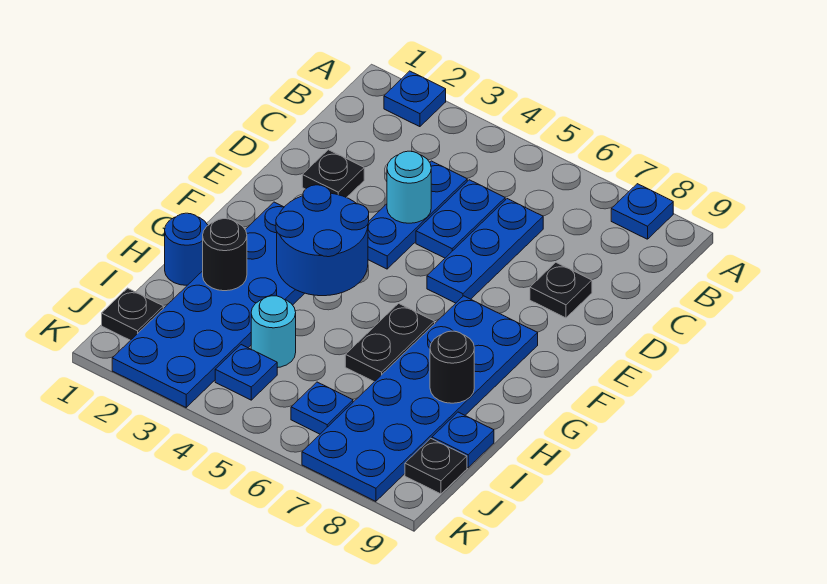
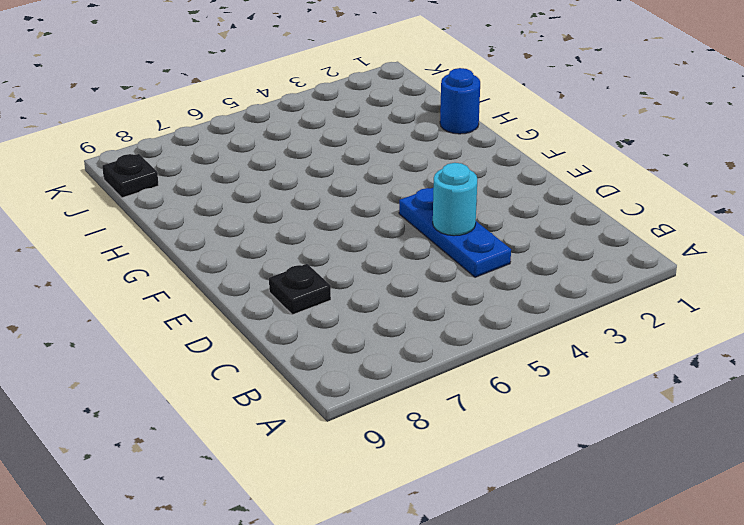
none -> blue 1x1 plate [384,71,446,127]
none -> blue 1x1 plate [611,184,673,239]
none -> blue 1x2 plate [416,180,505,258]

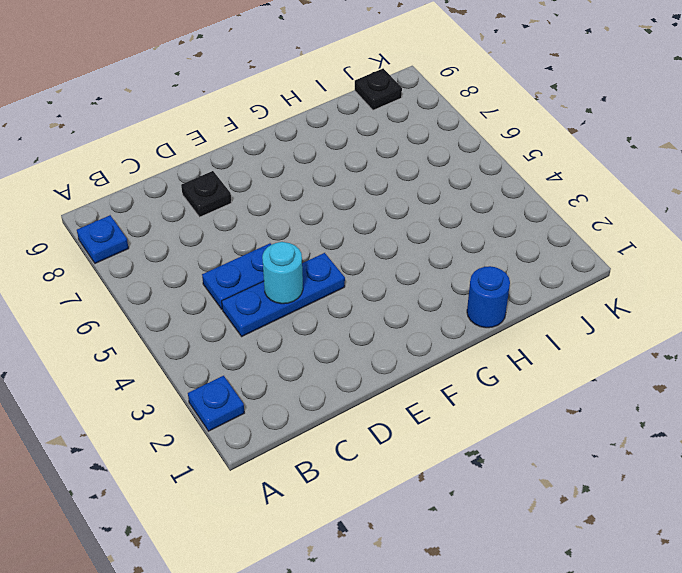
none -> blue 1x3 plate [427,199,543,303]
none -> black 1x1 plate [302,150,364,198]
none -> blue 2x6 plate [112,202,305,407]

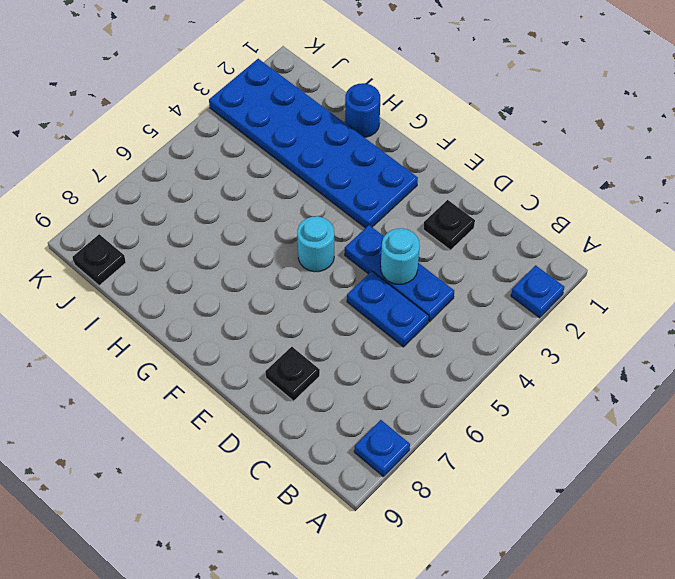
cyan 1x1 round brick [297,216,334,272] -> cyan 1x1 round brick moved to [251,296,296,368]
none -> blue 1x3 plate [427,199,543,303]
none -> blue 2x6 plate [302,296,538,501]
none -> black 1x2 plate [345,303,435,382]

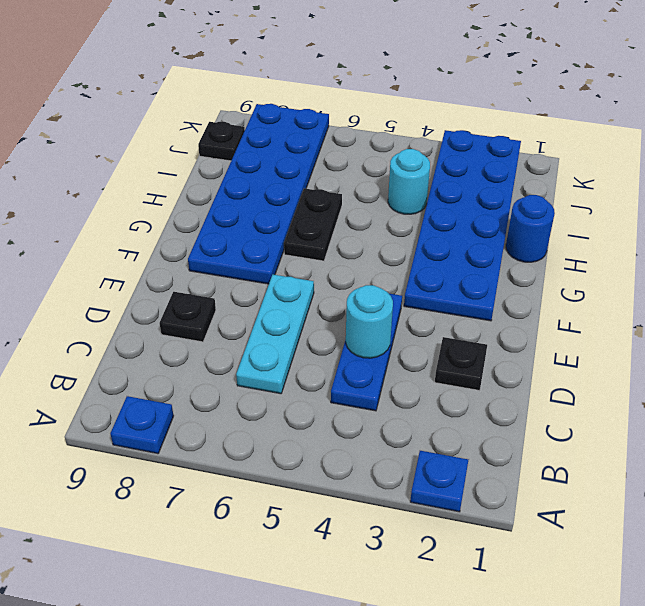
cyan 1x3 plate [236,275,314,394] -> blue 1x3 plate [427,199,543,303]
none -> blue 1x2 plate [416,180,505,258]
none -> blue 1x1 plate [432,412,494,468]
none -> black 1x1 plate [102,288,163,340]

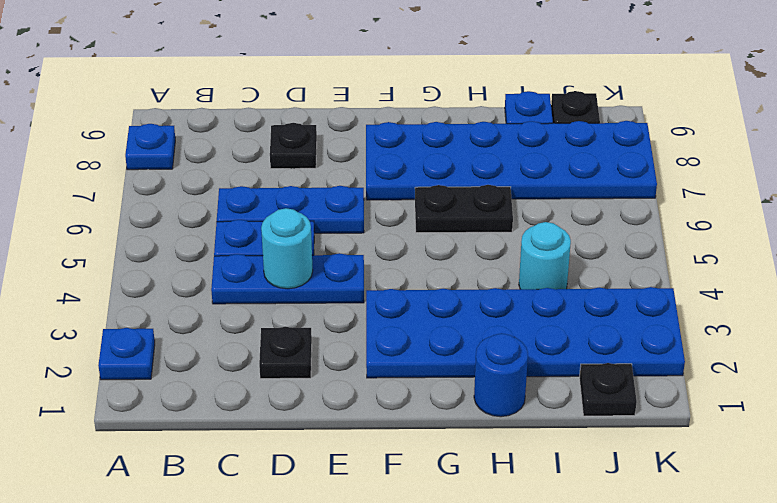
none -> blue 1x1 plate [215,345,277,400]
none -> blue 1x1 plate [291,382,353,434]
none -> blue 2x2 round brick [276,185,369,296]

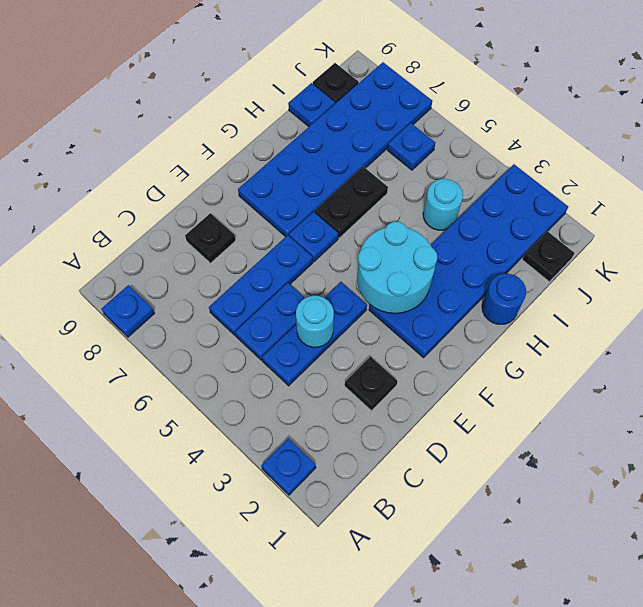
cyan 2x2 round brick [357,222,437,313] -> blue 2x2 round brick [276,185,369,296]
blue 1x1 plate [289,212,338,262] -> blue 1x1 plate moved to [215,345,277,400]
none -> black 1x1 round brick [203,219,247,291]
none -> black 1x1 round brick [430,331,474,403]

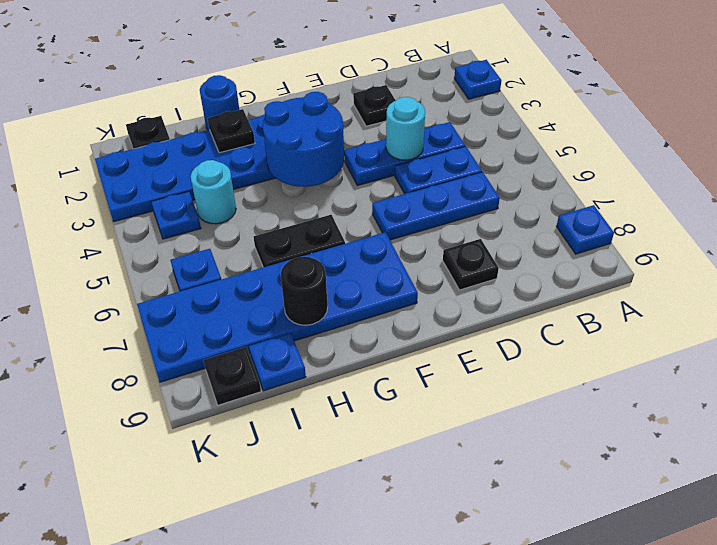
black 1x1 plate [208,109,255,153] -> black 1x1 round brick [203,219,247,291]

